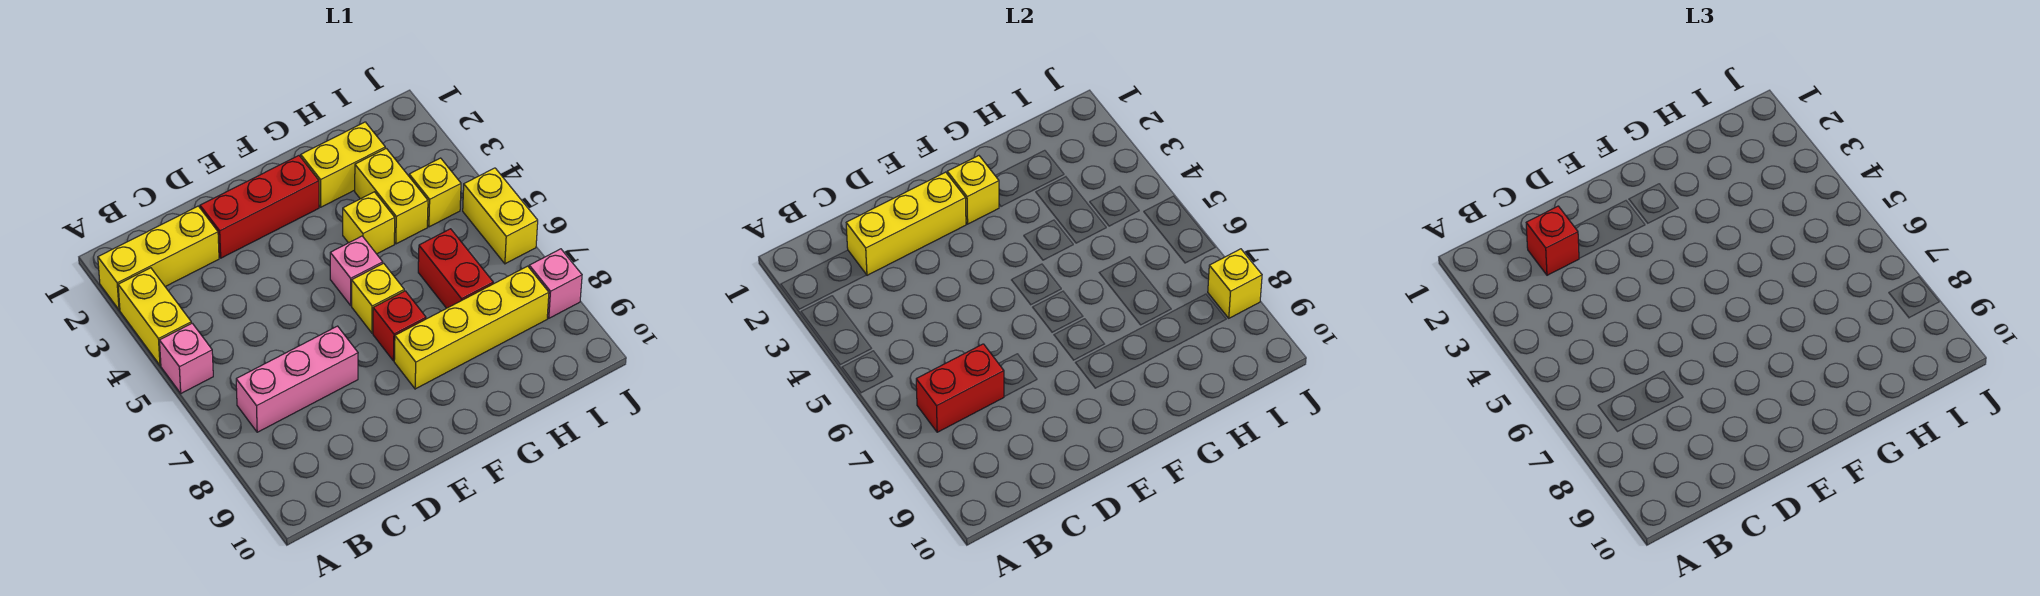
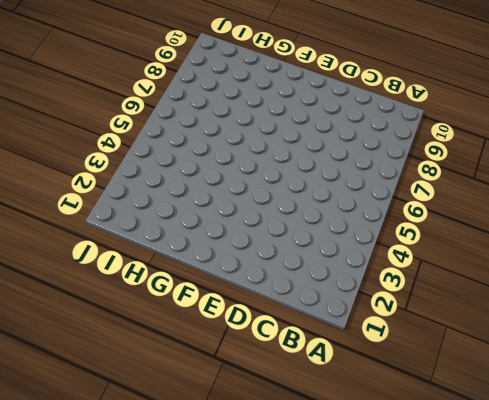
none -> yellow 1x3 brick [98,206,219,310]
none -> yellow 1x2 brick [118,268,191,365]
none -> pink 1x1 brick [159,323,213,393]

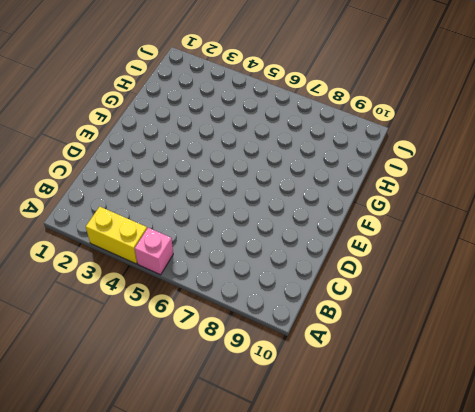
none -> yellow 1x3 brick [98,206,219,310]
none -> pink 1x3 brick [236,326,358,432]
none -> red 1x3 brick [200,156,319,258]

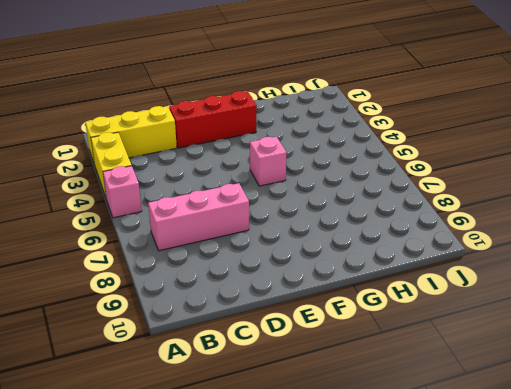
none -> yellow 1x1 brick [352,263,404,333]
none -> red 1x1 brick [373,291,426,361]
none -> yellow 1x4 brick [394,266,549,389]

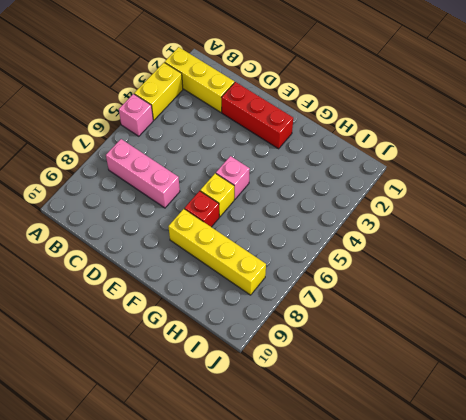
none -> yellow 1x2 brick [301,122,385,207]
none -> yellow 1x1 brick [343,192,395,254]
none -> yellow 1x2 brick [355,148,428,244]

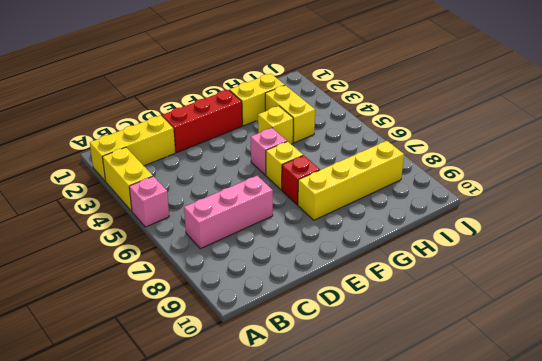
none -> red 1x2 brick [418,229,493,308]
none -> yellow 1x1 brick [409,158,461,227]
none -> yellow 1x2 brick [463,168,538,264]

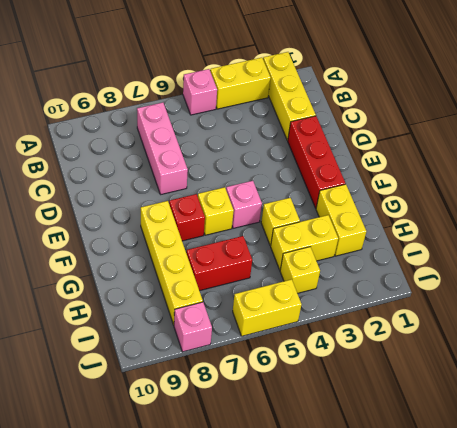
none -> red 1x2 brick [916,344,1004,432]
none -> yellow 1x3 brick [846,172,966,275]
none -> yellow 1x1 brick [947,156,999,224]

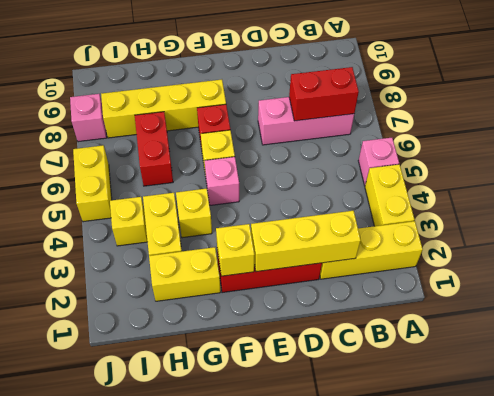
none -> yellow 1x1 brick [1208,249,1262,318]
none -> red 1x1 brick [1526,206,1579,275]

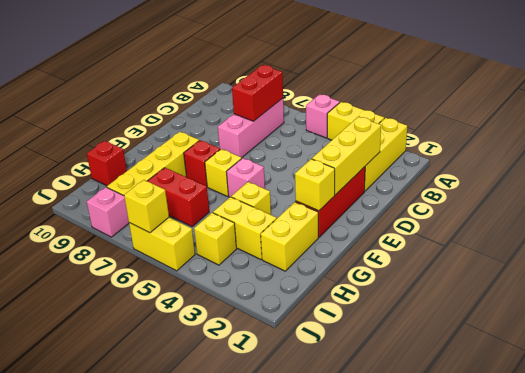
red 1x1 brick [87,141,127,186] -> red 1x1 brick moved to [1526,206,1579,275]
yellow 1x1 brick [124,180,169,233] -> yellow 1x1 brick moved to [1208,249,1262,318]

